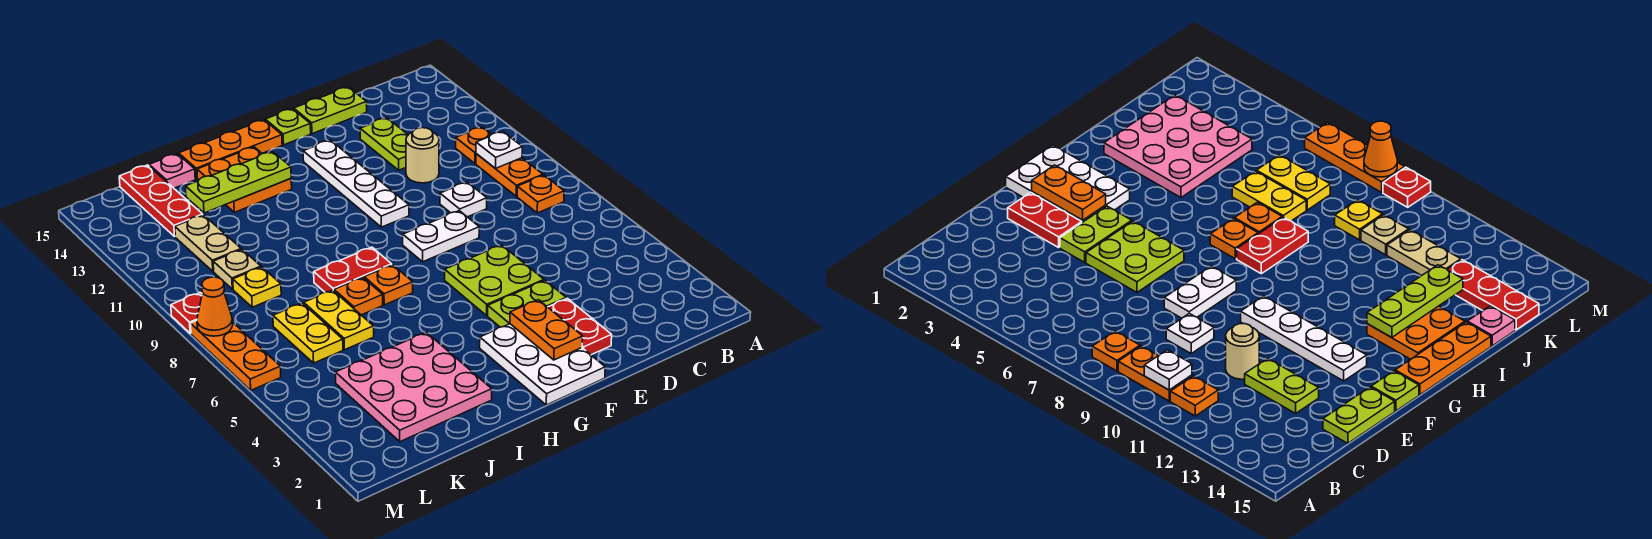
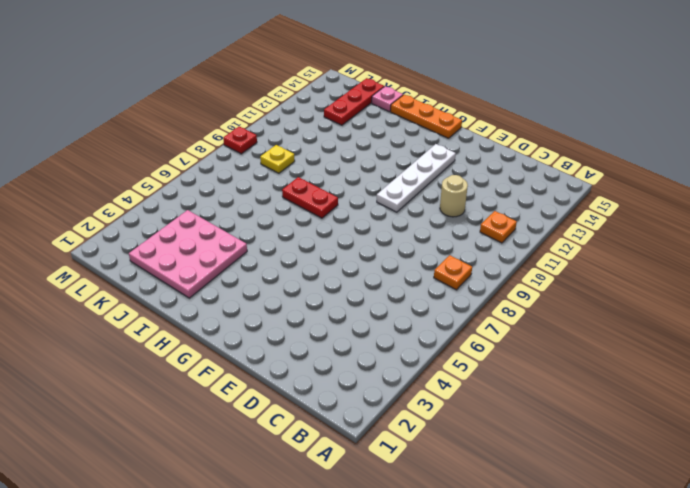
none -> orange 1x2 plate [476,154,543,196]
none -> white 1x1 plate [440,182,487,217]
none -> lime 1x2 plate [360,118,408,170]
none -> lime 1x2 plate [294,87,367,134]

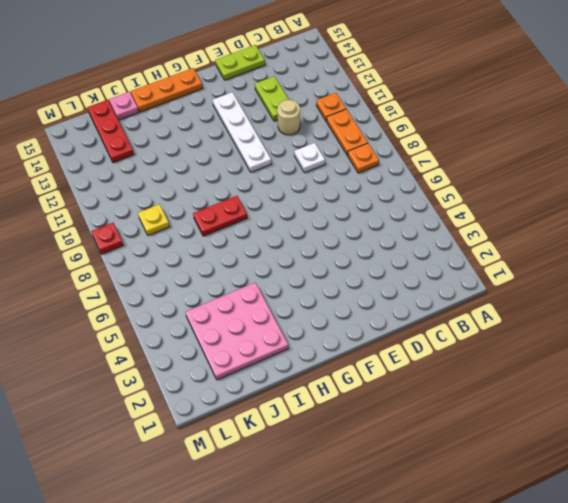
none -> red 1x2 plate [548,298,612,355]
none -> lime 1x2 plate [488,280,566,327]
none -> lime 2x2 plate [445,245,544,315]
none -> white 1x2 plate [403,211,479,262]

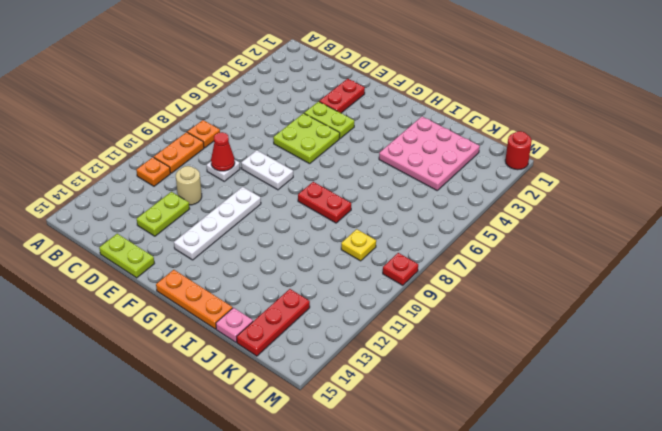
red 1x1 cone [211,132,235,171] -> none
red 1x1 round brick [505,131,532,170] -> none
none -> white 2x3 plate [480,324,605,405]
none -> lime 1x1 plate [265,109,311,145]
none -> orange 1x1 plate [364,265,413,305]
none -> orange 2x2 plate [197,147,292,212]

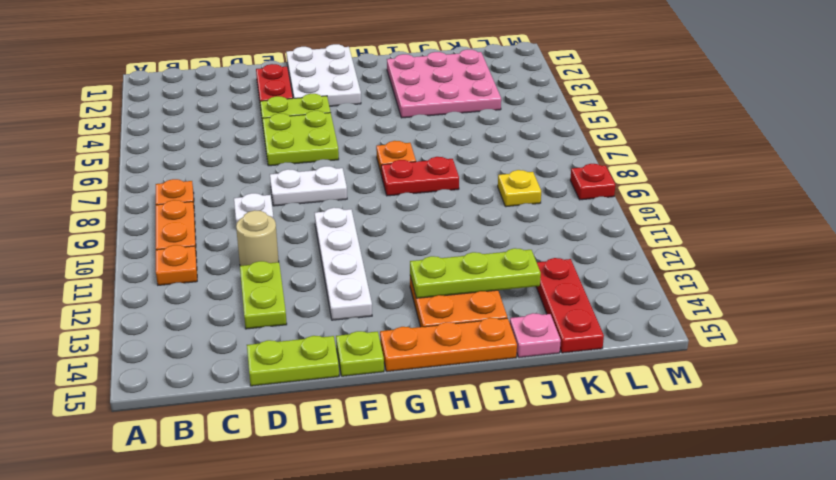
none -> orange 1x1 plate [334,277,383,315]
none -> yellow 1x2 plate [304,290,374,350]
none -> yellow 1x2 plate [273,303,343,363]
none -> tan 1x1 plate [213,249,261,289]

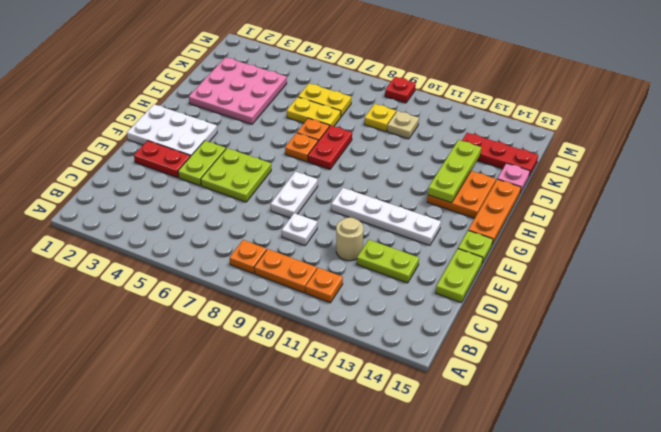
none -> tan 1x2 plate [175,215,241,271]
none -> orange 1x3 plate [191,321,281,390]
none -> white 1x1 plate [476,131,522,168]
none -> orange 1x2 plate [510,300,583,360]

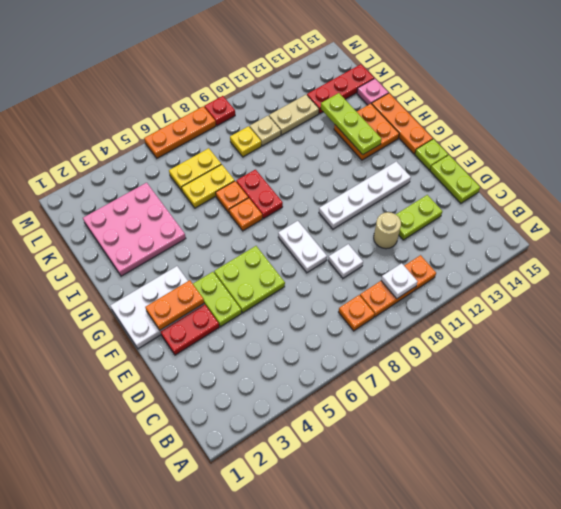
none -> orange 1x1 cone [197,277,233,336]

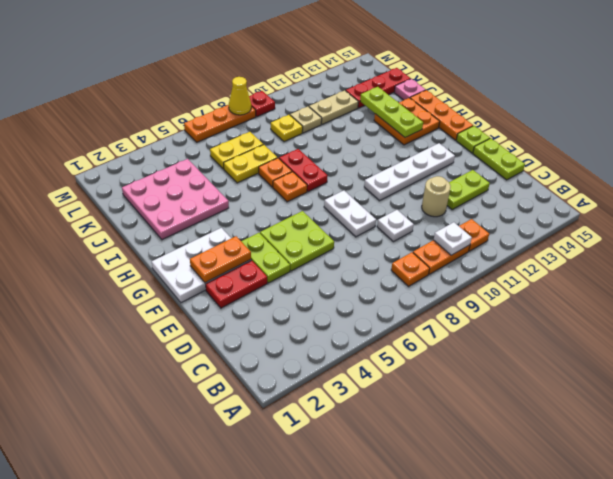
yellow 1x1 cone [229,77,251,115] -> orange 1x1 cone [197,277,233,336]

